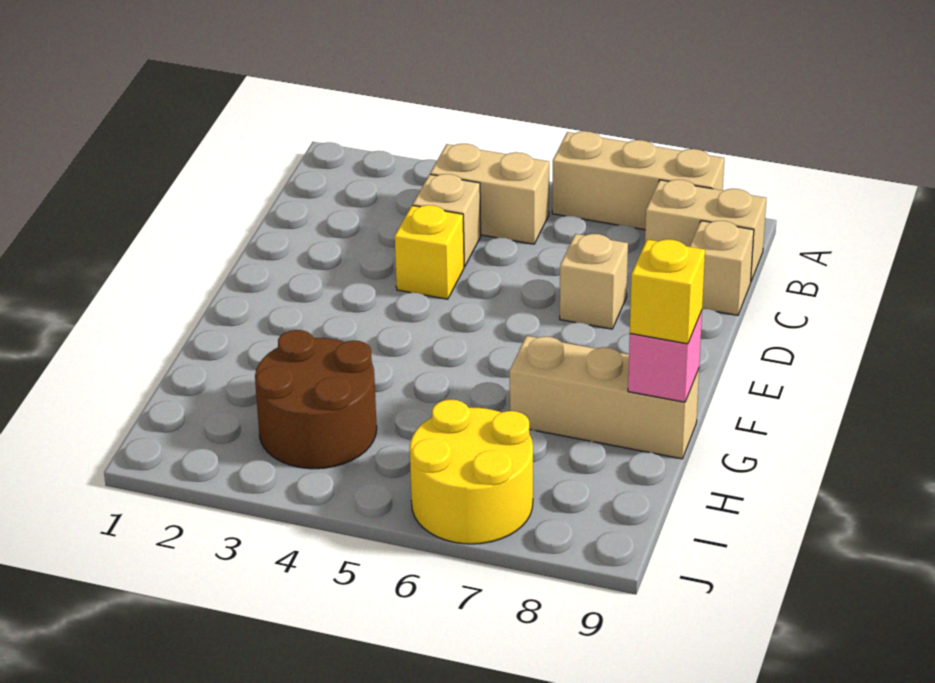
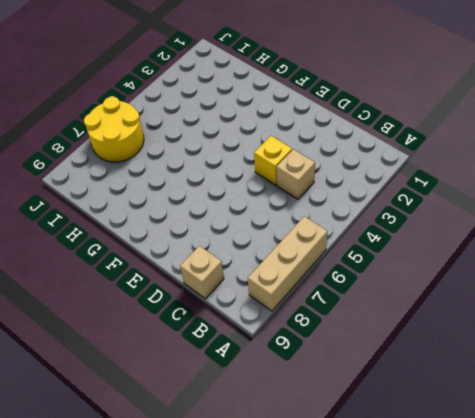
none -> tan 1x2 brick [430,144,549,244]
none -> tan 1x2 brick [645,179,766,281]
none -> tan 1x1 brick [560,234,628,329]

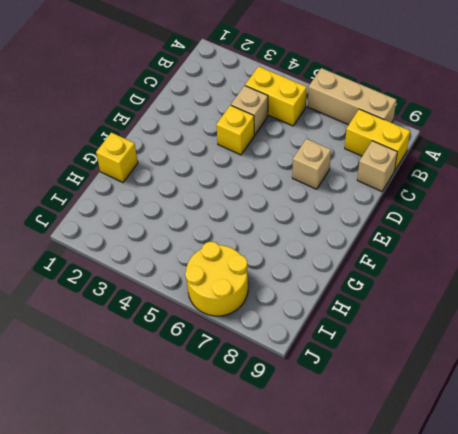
yellow 1x2 brick [245,66,307,126] -> tan 1x2 brick [430,144,549,244]
yellow 1x2 brick [345,109,410,170] -> tan 1x2 brick [645,179,766,281]
yellow 1x1 brick [96,132,138,182] -> yellow 1x1 brick moved to [630,239,705,344]
none -> tan 1x3 brick [510,336,699,459]
none -> brown 2x2 round brick [255,330,377,469]
none -> pink 1x1 brick [628,311,702,402]

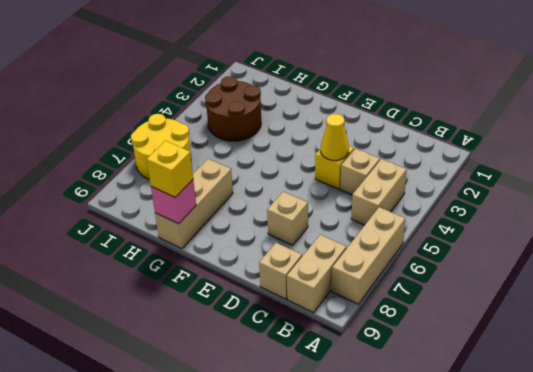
yellow 1x1 cone [321,114,349,160] -> none

